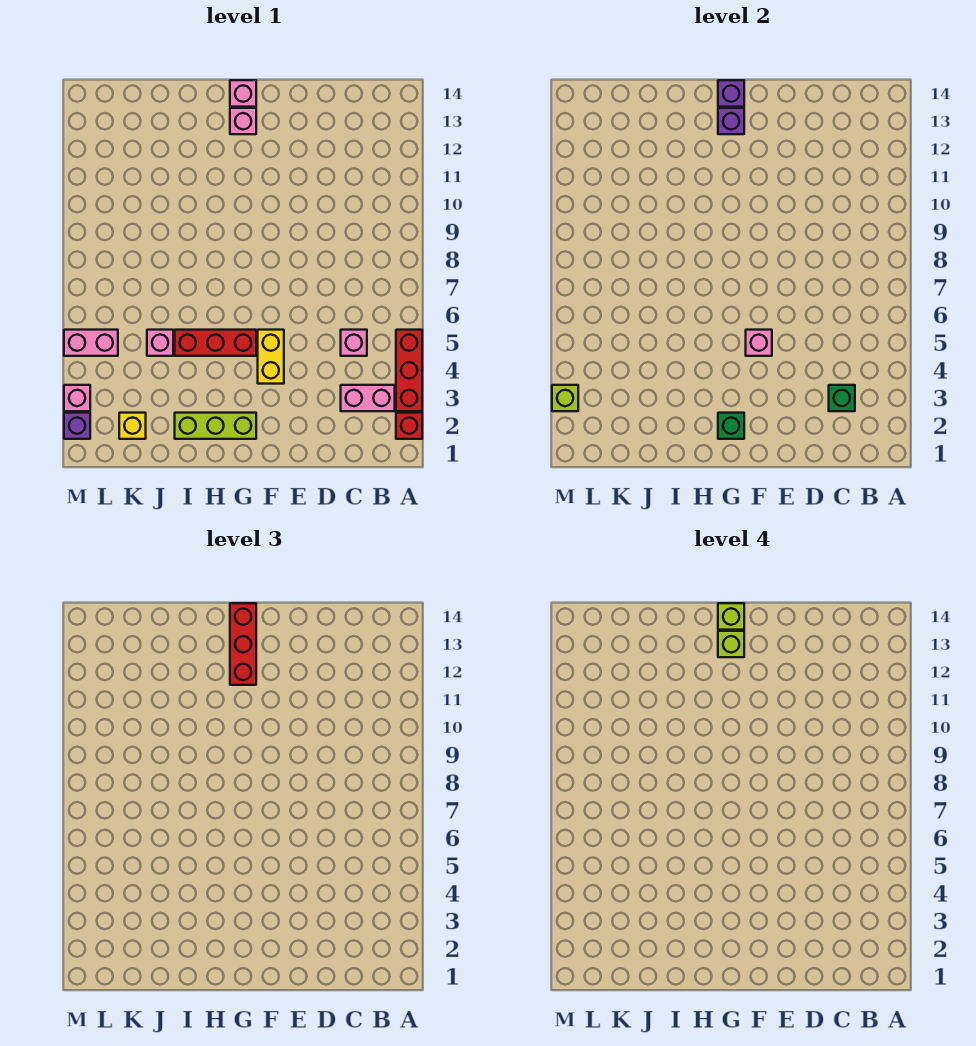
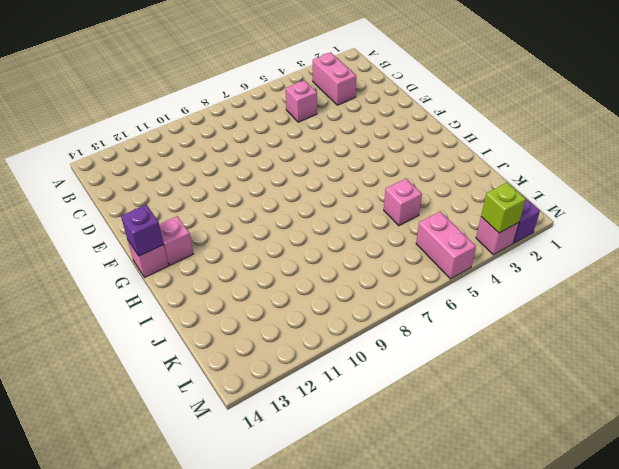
none -> red 1x1 brick [396,413,422,439]
none -> red 1x3 brick [396,330,422,411]
none -> yellow 1x2 brick [258,330,284,384]

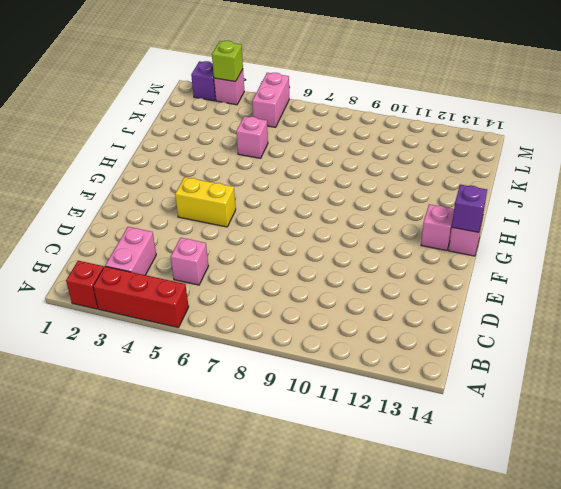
none -> lime 1x3 brick [175,413,256,439]
none -> red 1x3 brick [175,330,256,356]
none -> yellow 1x1 brick [119,413,146,439]

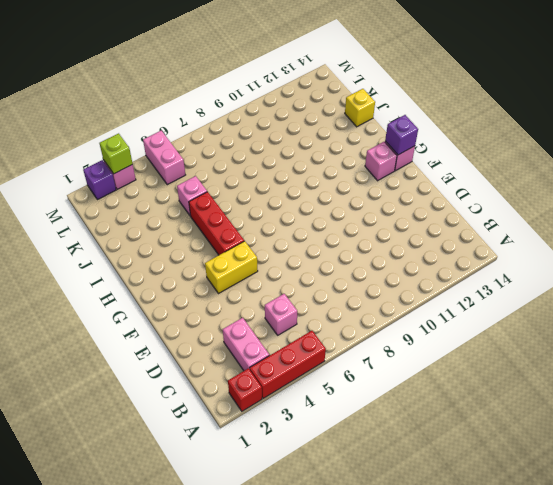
yellow 1x1 brick [345,89,375,127] -> yellow 1x1 brick moved to [119,413,146,439]
none -> lime 1x3 brick [175,413,256,439]
none -> green 1x1 brick [829,385,855,411]
none -> pink 1x1 brick [746,330,772,356]

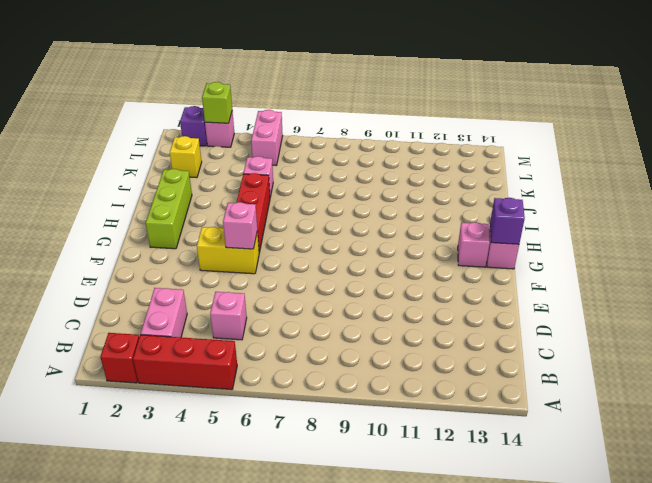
none -> green 1x1 brick [829,385,855,411]
none -> green 1x1 brick [718,413,744,439]
none -> purple 1x1 brick [718,108,744,134]

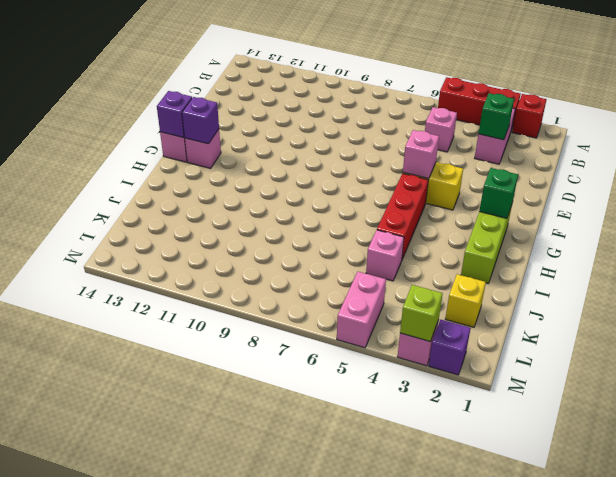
none -> red 1x3 brick [230,603,256,685]
none -> lime 1x1 brick [718,631,744,657]
none -> lime 1x1 brick [718,603,744,630]

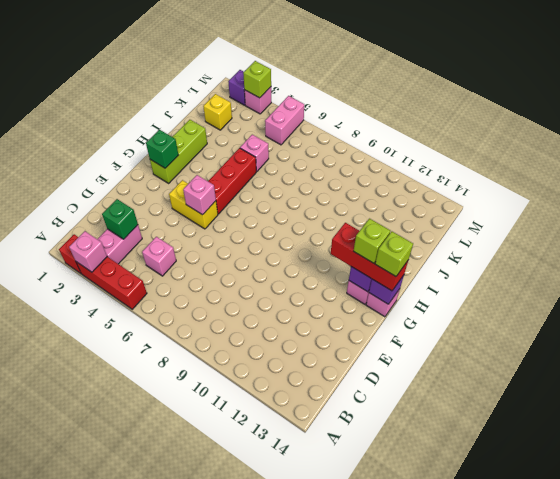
pink 1x1 brick [69,231,107,272] -> none

